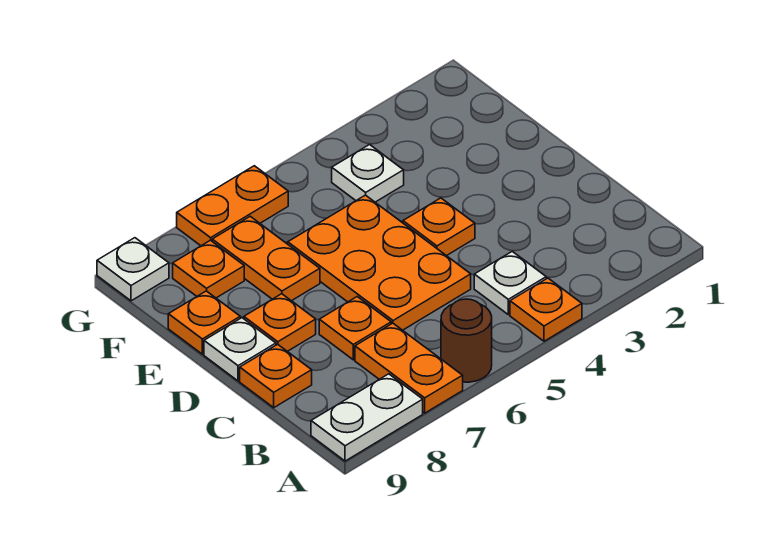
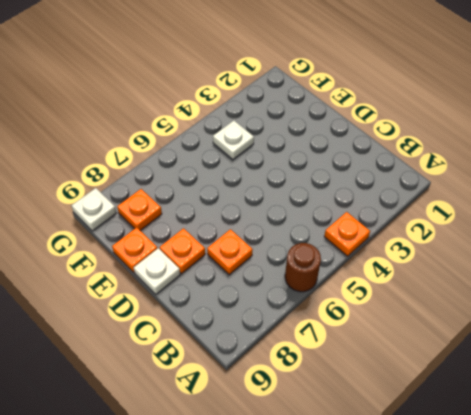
none -> orange 1x2 plate [355,323,463,413]
none -> white 1x2 plate [311,374,423,461]
none -> white 1x1 plate [474,251,546,315]

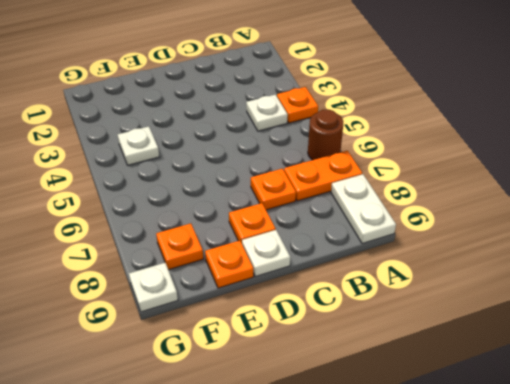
none -> orange 2x3 plate [288,195,471,330]
none -> orange 1x1 plate [240,344,312,408]
none -> orange 1x1 plate [403,198,475,256]

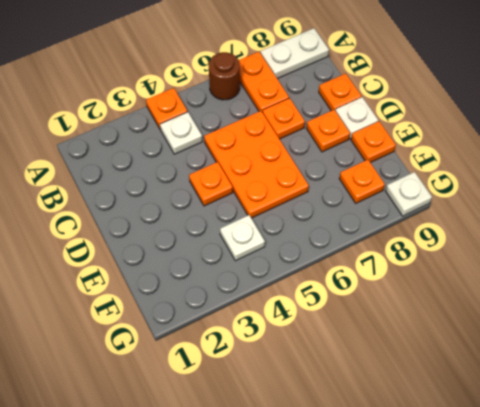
none -> orange 1x2 plate [212,216,320,301]
none -> orange 1x2 plate [177,166,288,246]

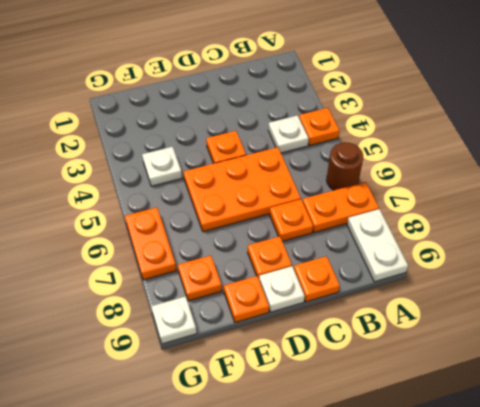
none -> orange 1x2 plate [212,216,320,301]

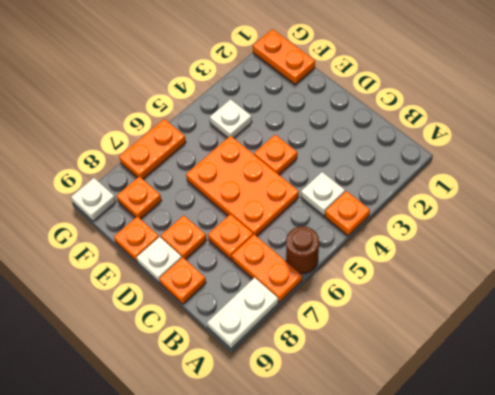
orange 1x2 plate [253,29,315,84] -> orange 1x2 plate moved to [212,216,320,301]

